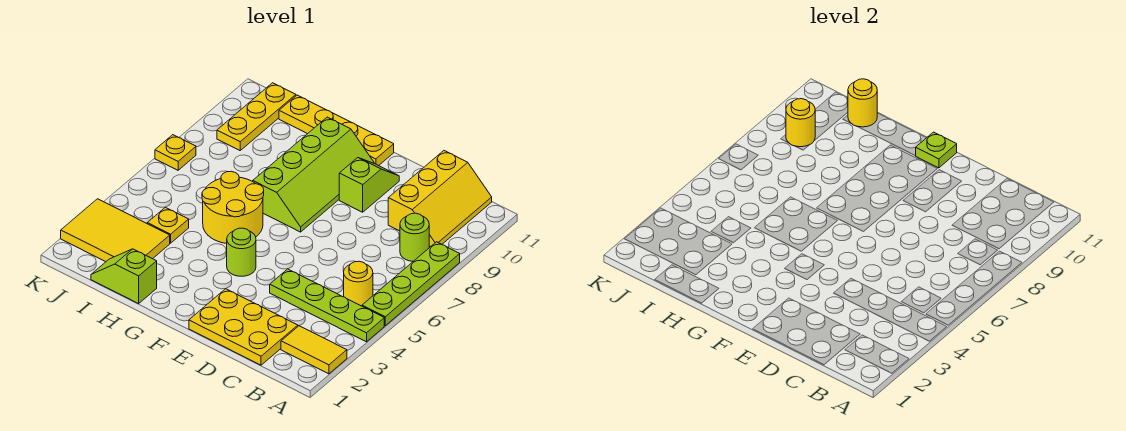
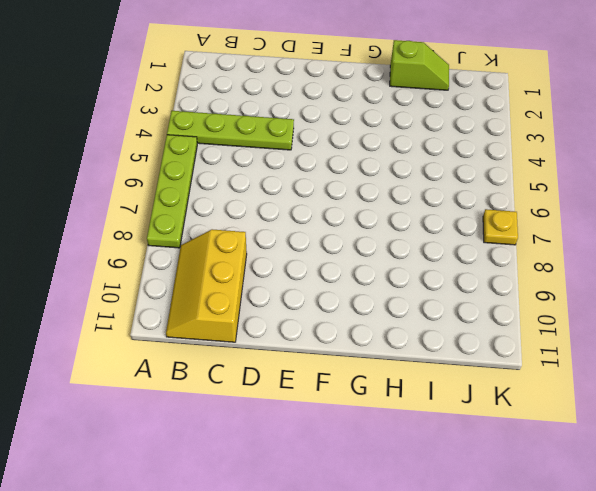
none -> yellow 1x2 tile [281,326,347,374]
none -> yellow 1x1 round brick [344,261,373,306]
none -> lime 1x1 round brick [400,213,429,261]

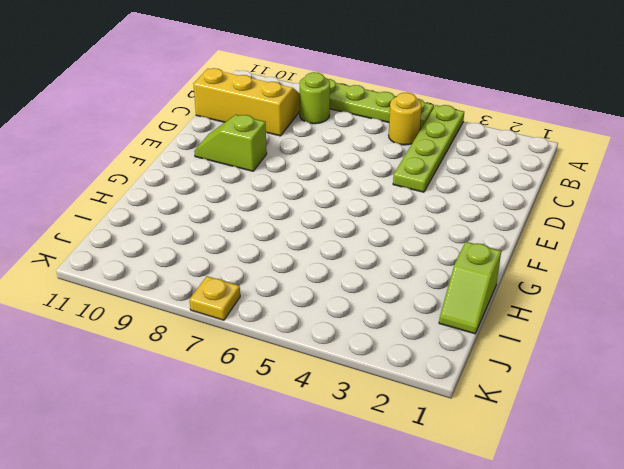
none -> yellow 1x2 tile [281,326,347,374]
none -> yellow 2x3 plate [189,289,298,365]
none -> lime 1x1 round brick [227,228,256,276]

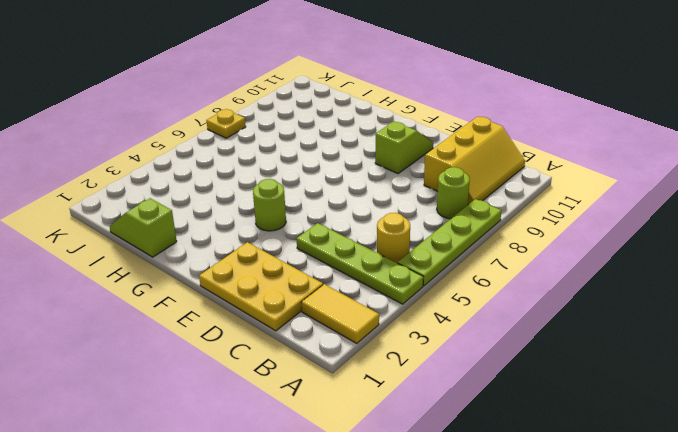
none -> lime 2x4 slope [253,117,375,232]
none -> yellow 1x4 plate [279,95,394,166]
none -> yellow 2x2 round brick [202,171,264,244]

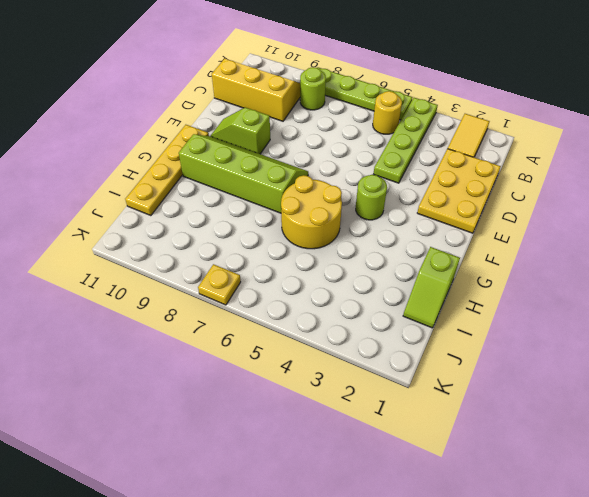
none -> yellow 2x3 tile [61,199,170,262]
none -> yellow 1x1 plate [147,207,189,243]
none -> yellow 1x3 plate [217,83,296,150]

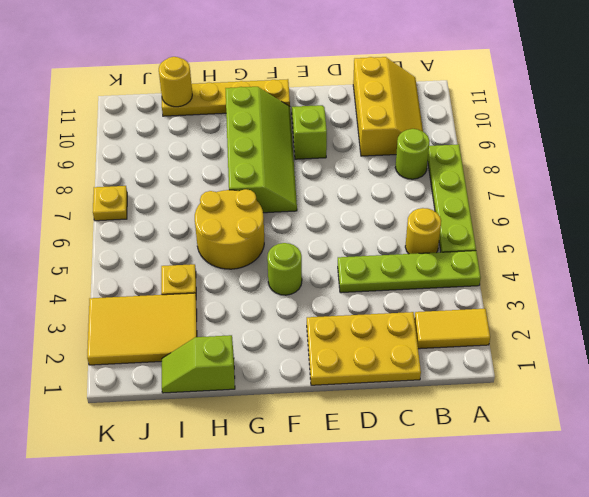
none -> yellow 1x3 plate [217,83,296,150]
none -> lime 1x1 plate [916,132,957,168]
none -> yellow 1x1 round brick [786,99,815,147]

